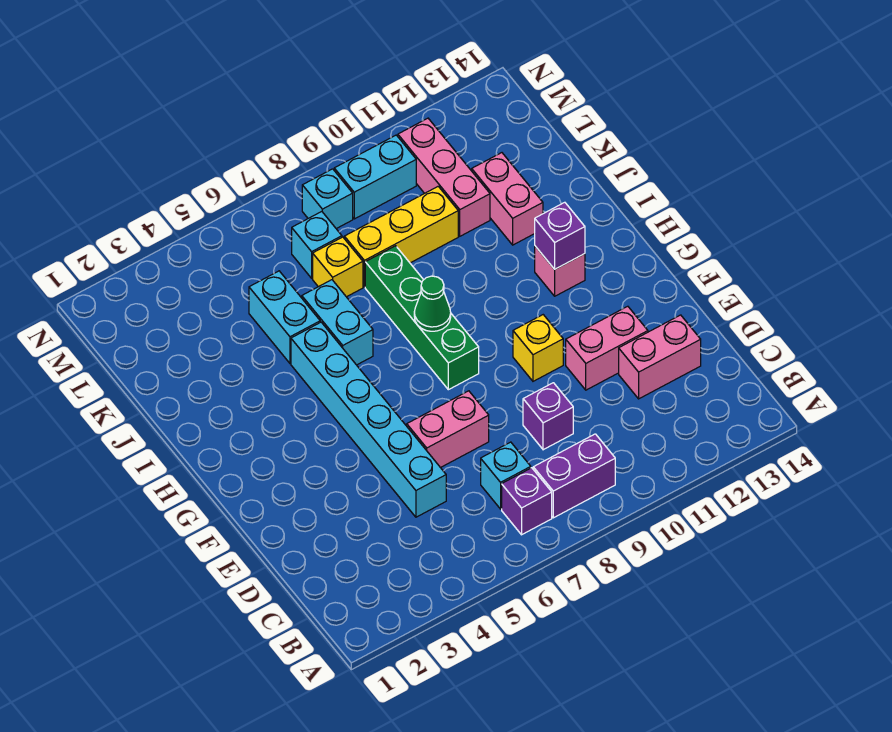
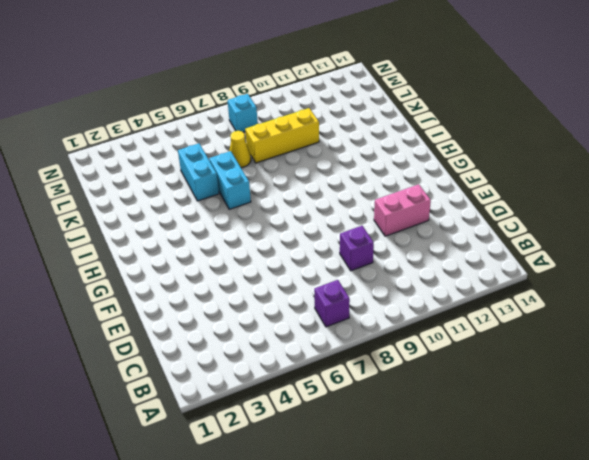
yellow 1x1 cone [229,131,251,168] -> yellow 1x1 brick [313,237,363,297]
none -> purple 1x2 brick [533,434,615,518]
none -> cyan 1x1 brick [481,442,531,509]
none -> cyan 1x6 brick [291,322,446,517]

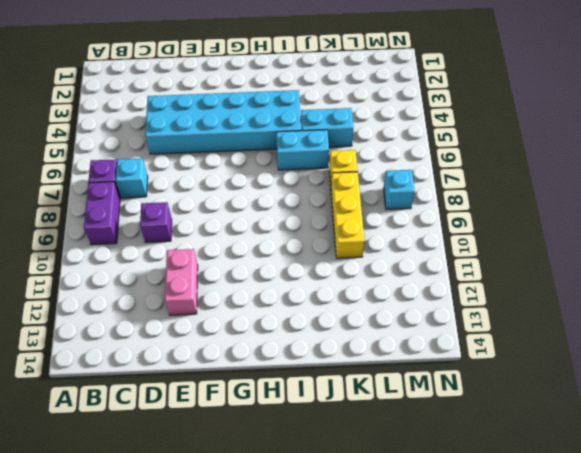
cyan 2x6 brick [145,90,301,154] -> cyan 1x6 brick [291,322,446,517]
none -> pink 1x2 brick [619,315,701,399]
none -> pink 1x2 brick [407,391,489,468]
none -> yellow 1x1 brick [513,315,563,381]

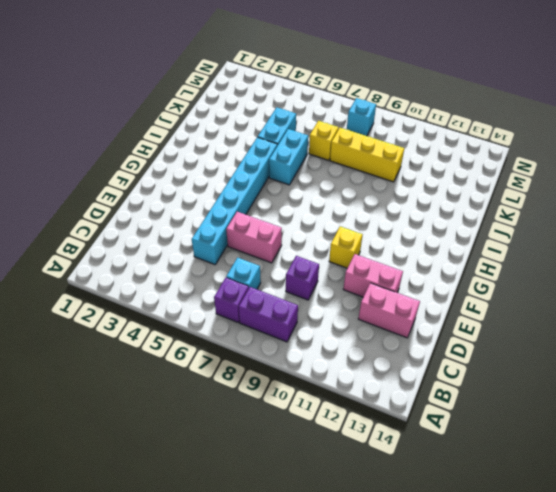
none -> green 1x4 brick [365,246,479,390]
none -> pink 1x1 brick [535,246,585,296]
none -> pink 1x2 brick [472,153,543,245]

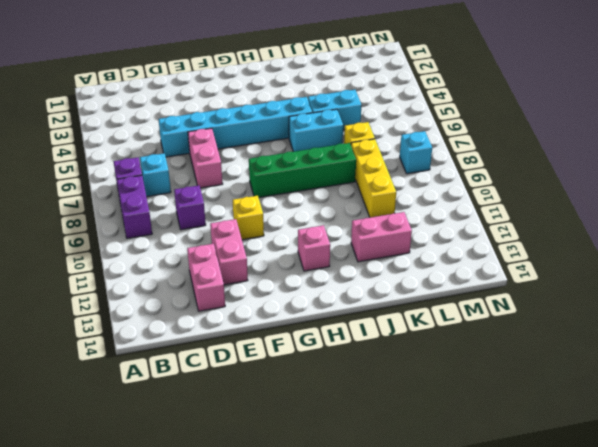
none -> pink 1x3 brick [398,118,490,236]
none -> cyan 1x1 brick [292,212,342,278]
none -> cyan 1x2 brick [334,135,416,219]

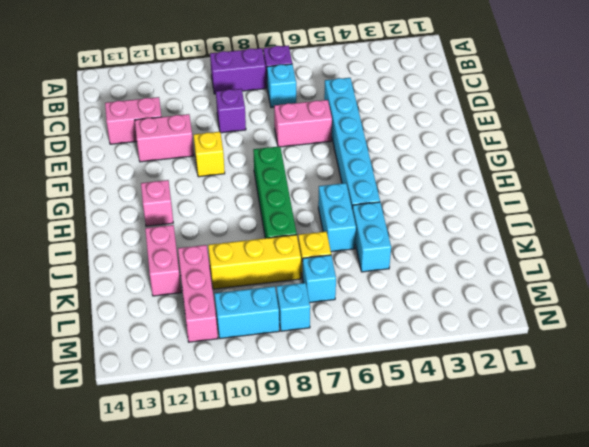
none -> green 1x1 cone [414,276,451,331]
none -> purple 1x1 brick [535,202,585,269]

